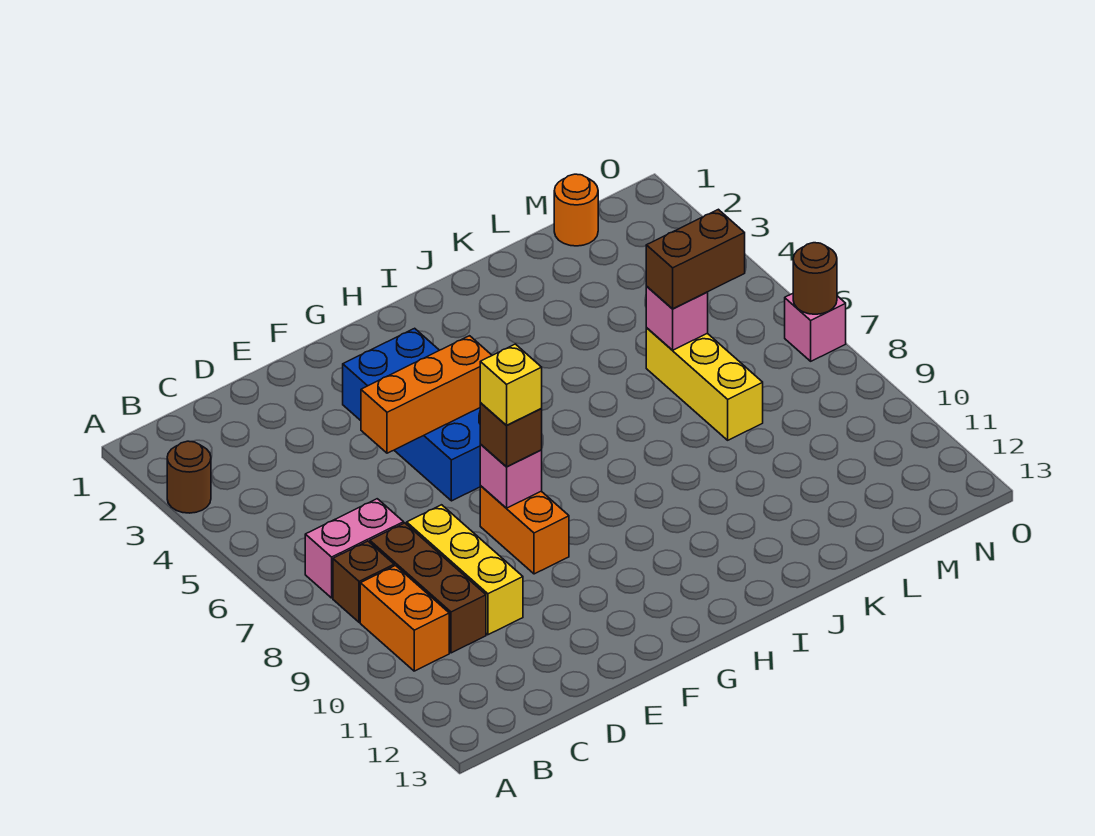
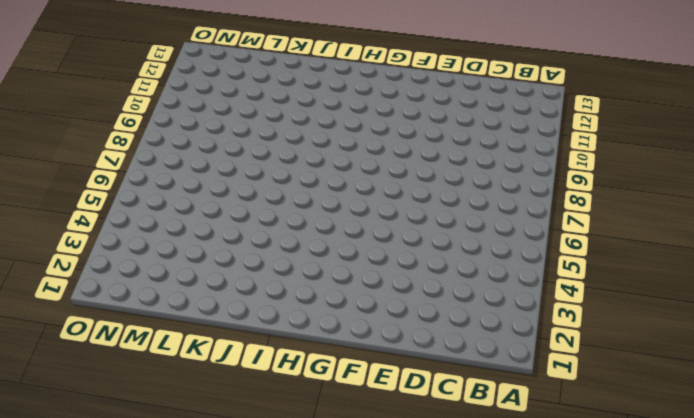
none -> brown 1x1 round brick [167,441,211,513]
none -> pink 1x2 brick [305,499,404,598]
none -> brown 1x1 brick [333,541,394,622]

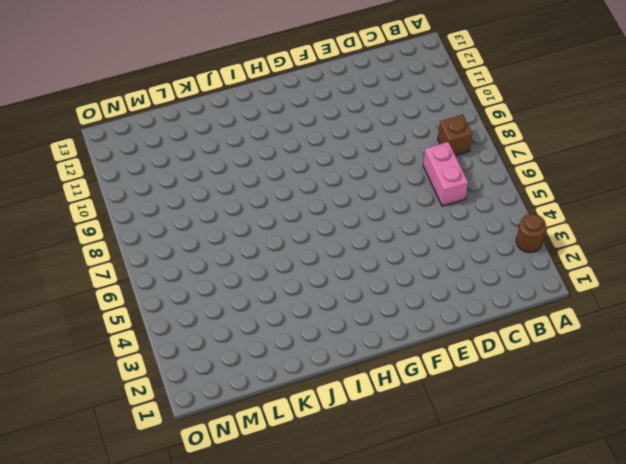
pink 1x2 brick [423,142,468,206] -> pink 1x2 brick turned to [305,499,404,598]
none -> orange 1x2 brick [360,566,449,671]
none -> brown 1x3 brick [370,523,486,653]
none -> yellow 1x3 brick [407,505,523,635]

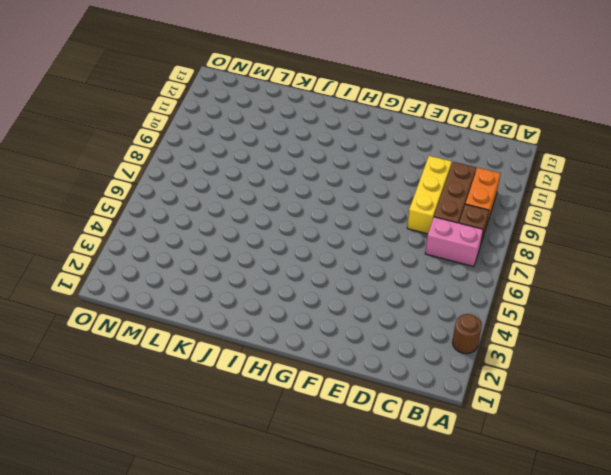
none -> blue 2x4 brick [343,328,481,501]
none -> orange 1x2 brick [480,486,569,574]
none -> yellow 1x3 brick [646,328,763,440]

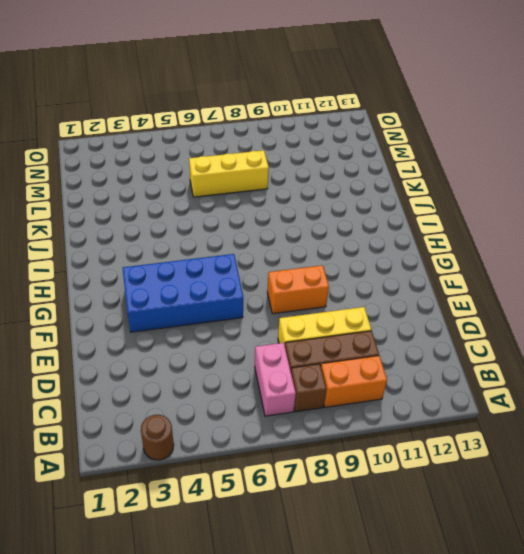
none -> orange 1x1 round brick [554,174,598,246]
none -> pink 1x1 brick [785,294,846,361]
none -> orange 1x3 brick [361,336,492,453]

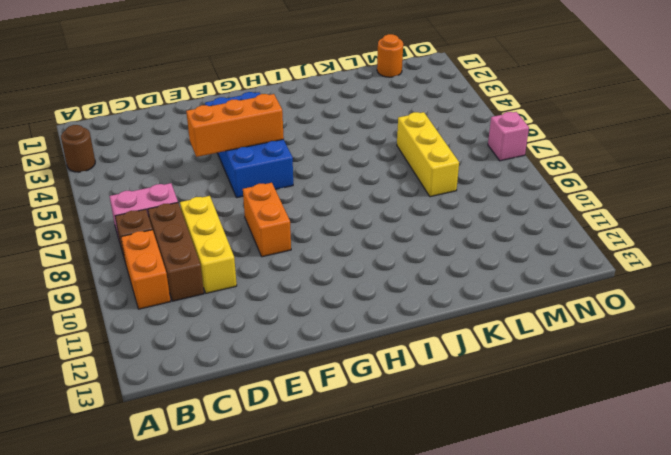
none -> pink 1x1 brick [480,444,542,508]
none -> pink 1x1 brick [646,287,708,350]
none -> brown 1x1 round brick [793,243,837,314]

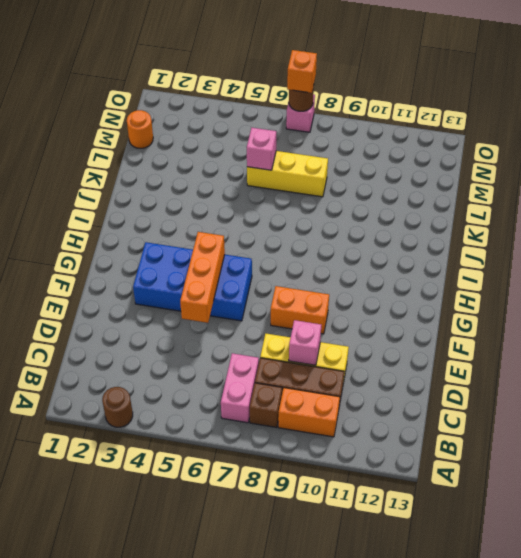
pink 1x1 brick [289,320,321,365] -> pink 1x1 brick moved to [480,444,542,508]
orange 1x1 brick [287,50,317,93] -> none
none -> brown 1x1 brick [480,403,542,467]
none -> brown 1x2 brick [646,209,745,309]
none -> yellow 1x1 brick [480,344,542,426]

